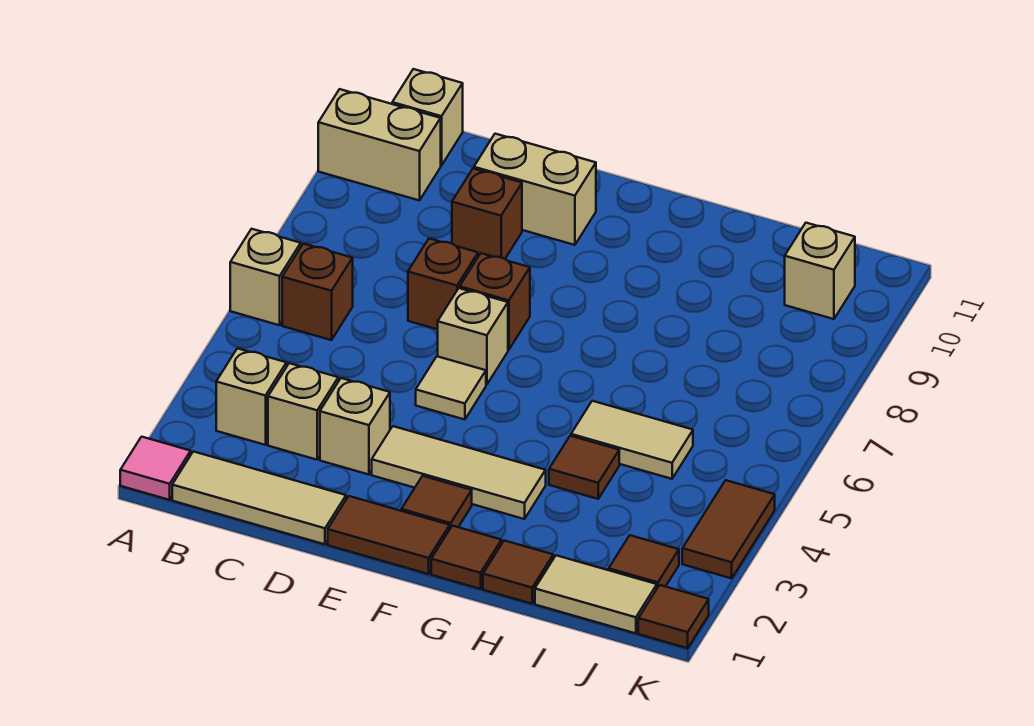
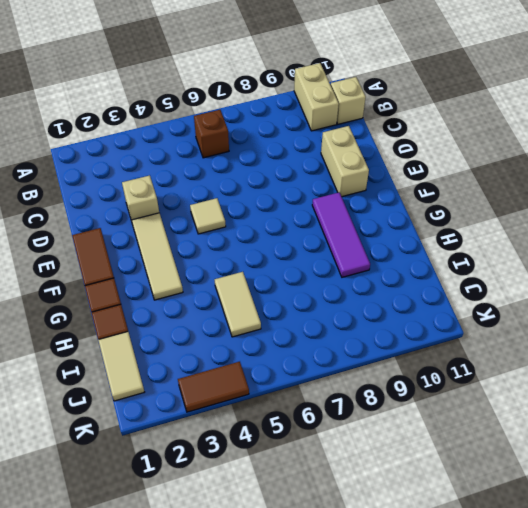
purple 1x3 tile [312,192,370,277] -> none
none -> pink 1x1 tile [120,437,191,500]
none -> tan 1x1 brick [230,229,301,325]
none -> tan 1x3 tile [172,451,346,544]

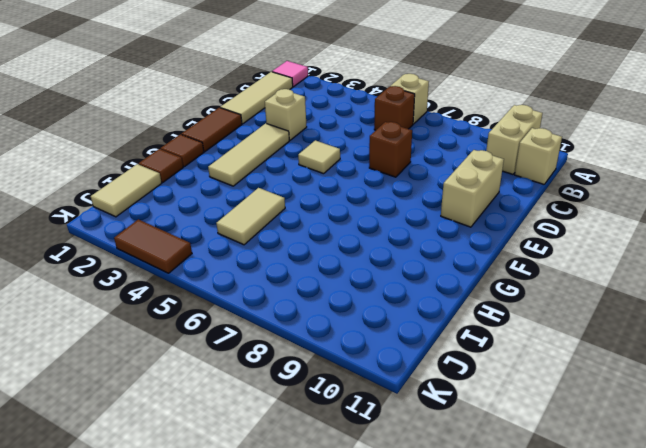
none -> tan 1x1 brick [216,348,287,445]
none -> tan 1x1 brick [268,363,338,460]
none -> brown 1x1 brick [452,169,522,259]

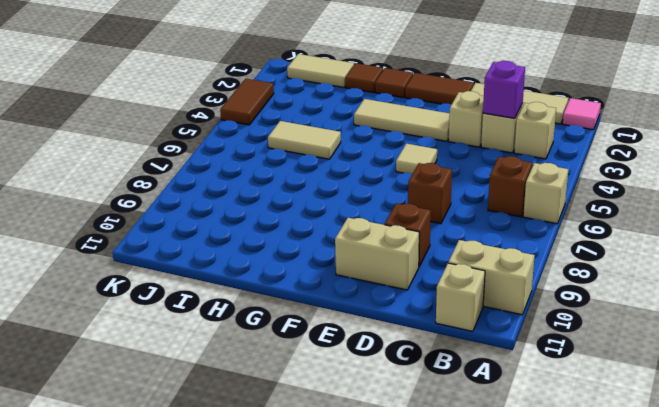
purple 1x1 brick [483,61,525,118] -> none
none -> tan 1x1 brick [438,288,508,385]
none -> brown 1x1 brick [460,253,530,350]
none -> brown 1x1 tile [401,476,472,528]

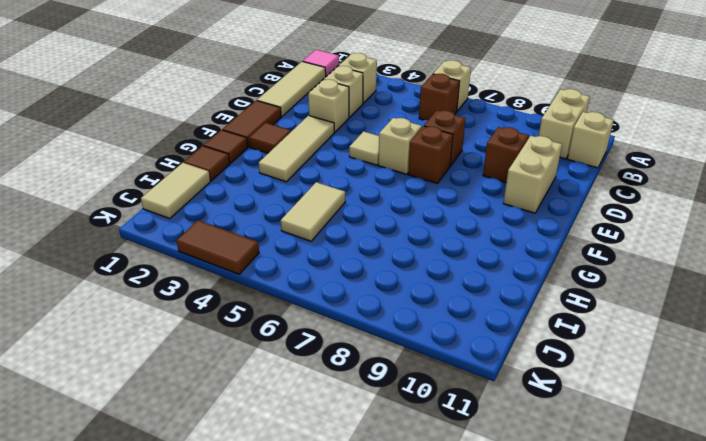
none -> brown 1x1 tile [549,436,619,499]
none -> brown 1x1 tile [609,535,679,588]
none -> tan 1x1 brick [785,223,855,319]

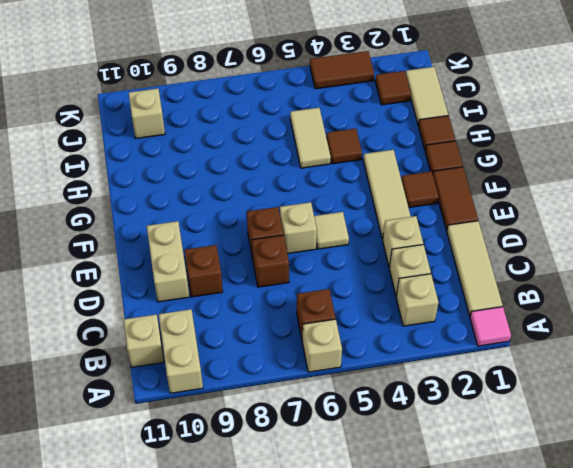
none -> brown 1x1 tile [638,585,709,648]

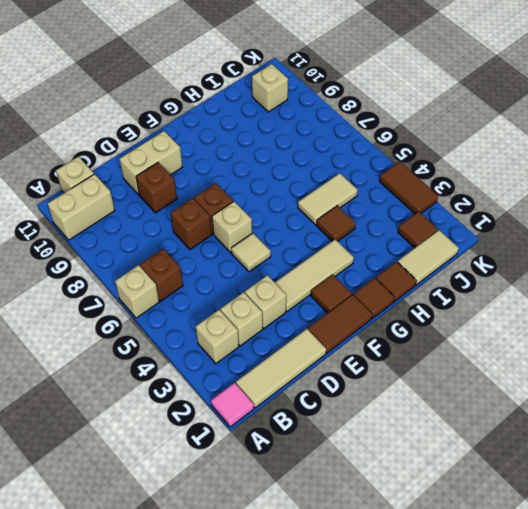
none -> brown 1x1 tile [638,585,709,648]

